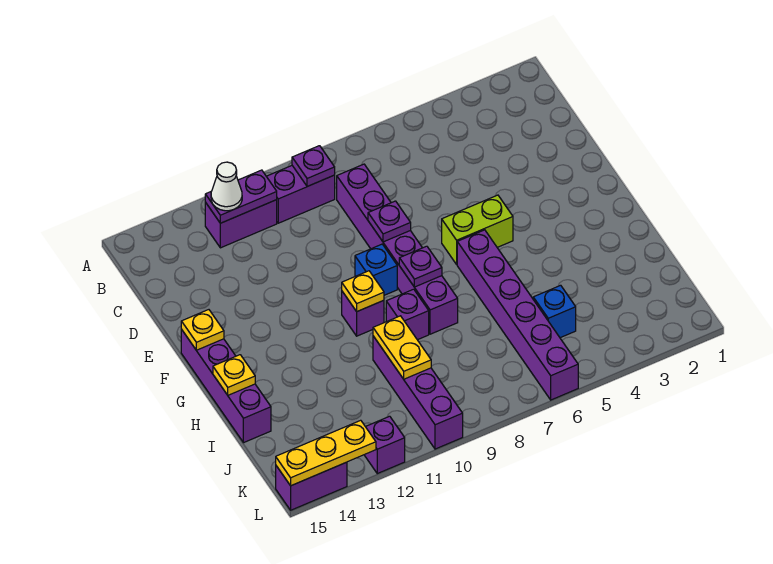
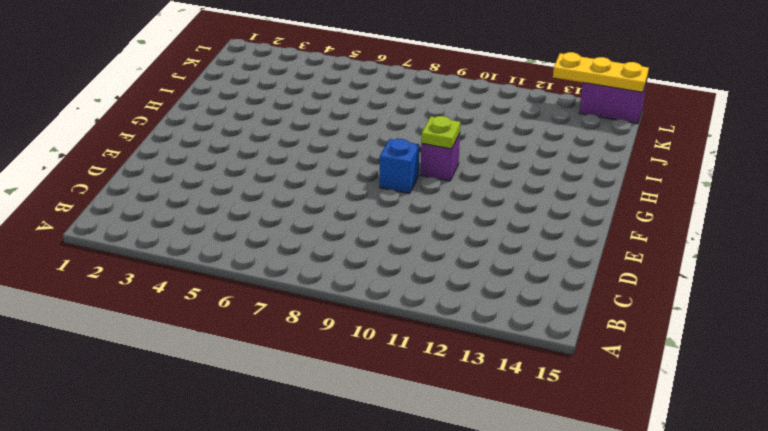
lime 1x1 plate [421,116,460,149] -> yellow 1x1 plate [342,271,384,311]
none -> purple 1x2 brick [266,166,335,223]
none -> purple 1x2 brick [205,200,277,248]
none -> purple 1x6 brick [337,164,458,334]

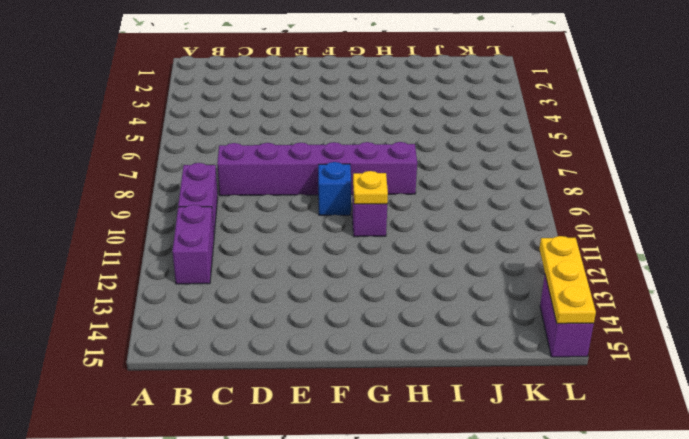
none -> lime 1x2 brick [442,195,513,264]
none -> purple 1x4 brick [181,329,271,443]
none -> purple 1x6 brick [457,230,578,400]

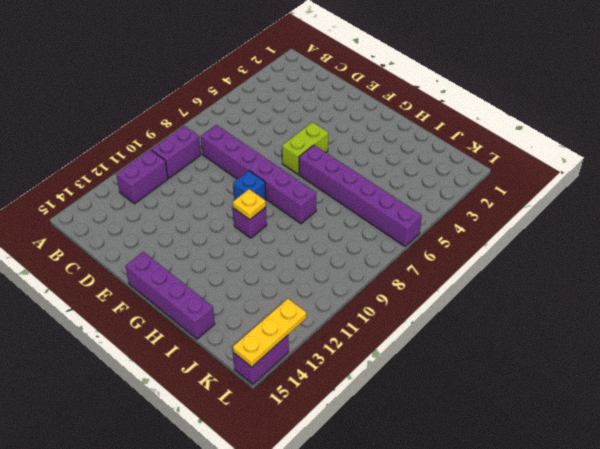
none -> purple 1x1 brick [386,289,429,340]
none -> purple 1x4 brick [373,336,463,449]
none -> blue 1x1 brick [533,285,576,338]

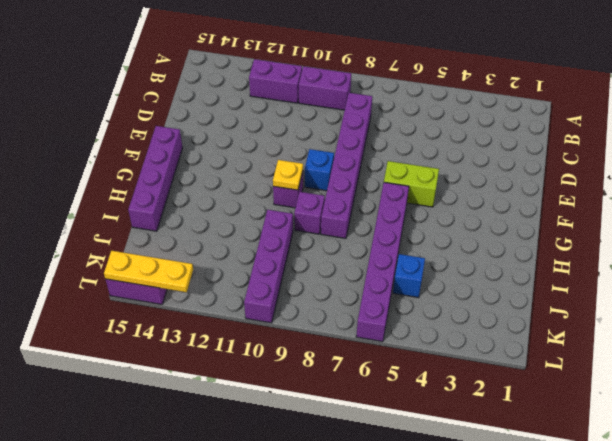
none -> purple 1x1 brick [365,416,405,474]
none -> purple 1x1 plate [292,146,335,187]
none -> purple 1x2 plate [205,170,277,223]

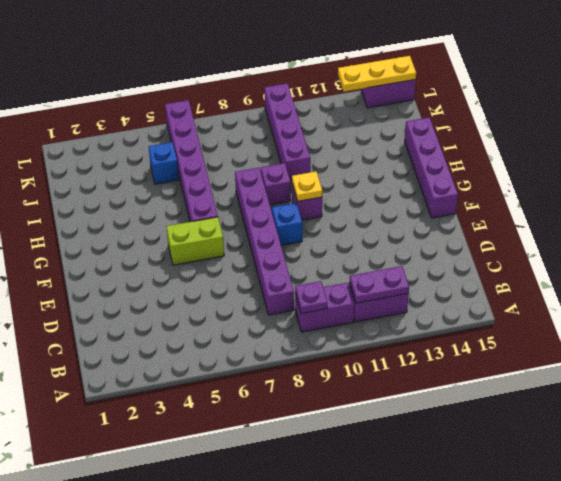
none -> purple 1x1 brick [365,416,405,474]
none -> purple 1x1 plate [368,201,411,242]
none -> yellow 1x1 plate [181,310,224,350]

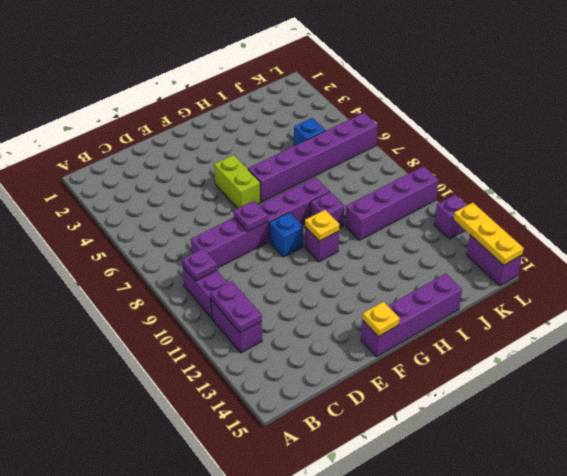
none -> purple 1x1 plate [399,246,442,287]
none -> yellow 1x1 plate [213,355,255,395]
none -> yellow 1x2 plate [373,316,431,379]

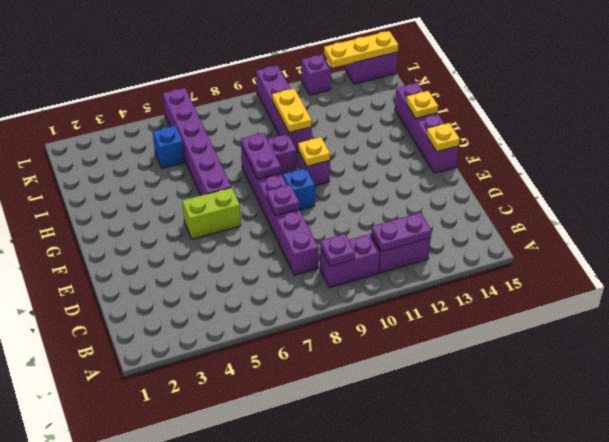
purple 1x2 plate [241,133,281,179] -> purple 1x1 plate [399,246,442,287]
none -> white 1x1 cone [211,162,242,211]

